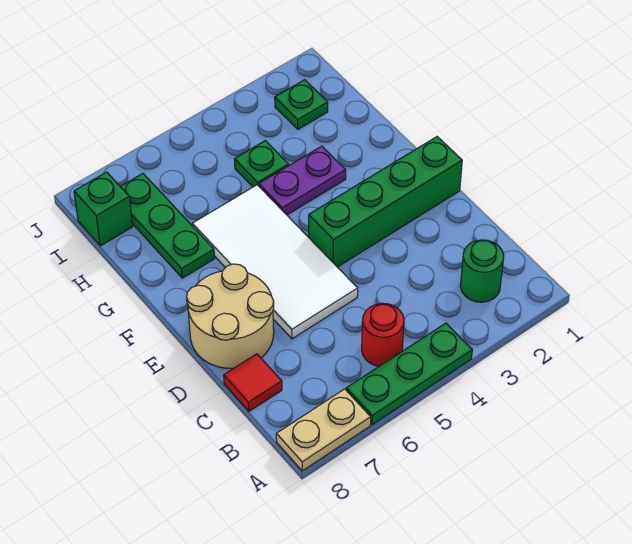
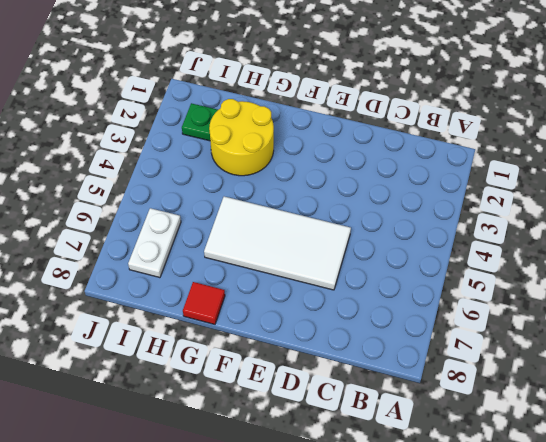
yellow 2x2 round brick [209,99,274,176] -> purple 1x2 plate [259,146,346,215]
red 1x1 tile [183,282,225,324] -> red 1x1 tile moved to [224,354,282,411]
white 1x2 plate [128,208,181,278] -> green 1x3 plate [120,174,215,278]
none -> green 1x3 plate [346,323,472,425]
none -> tan 1x2 plate [276,389,371,471]
none -> green 1x1 round brick [460,240,504,302]

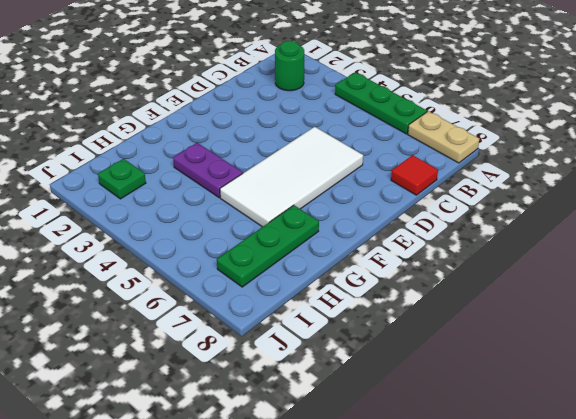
none -> red 1x1 round brick [362,303,404,366]
none -> tan 2x2 round brick [186,264,274,369]
none -> green 1x4 brick [309,137,462,267]

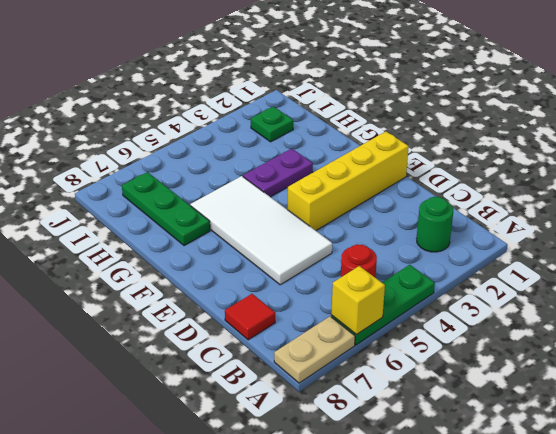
yellow 1x1 brick [331,266,385,335] -> none
yellow 1x4 brick [288,132,409,230] -> green 1x4 brick [309,137,462,267]
none -> tan 2x2 round brick [186,264,274,369]
none -> green 1x1 plate [235,141,289,187]
none -> green 1x1 brick [74,172,133,246]

